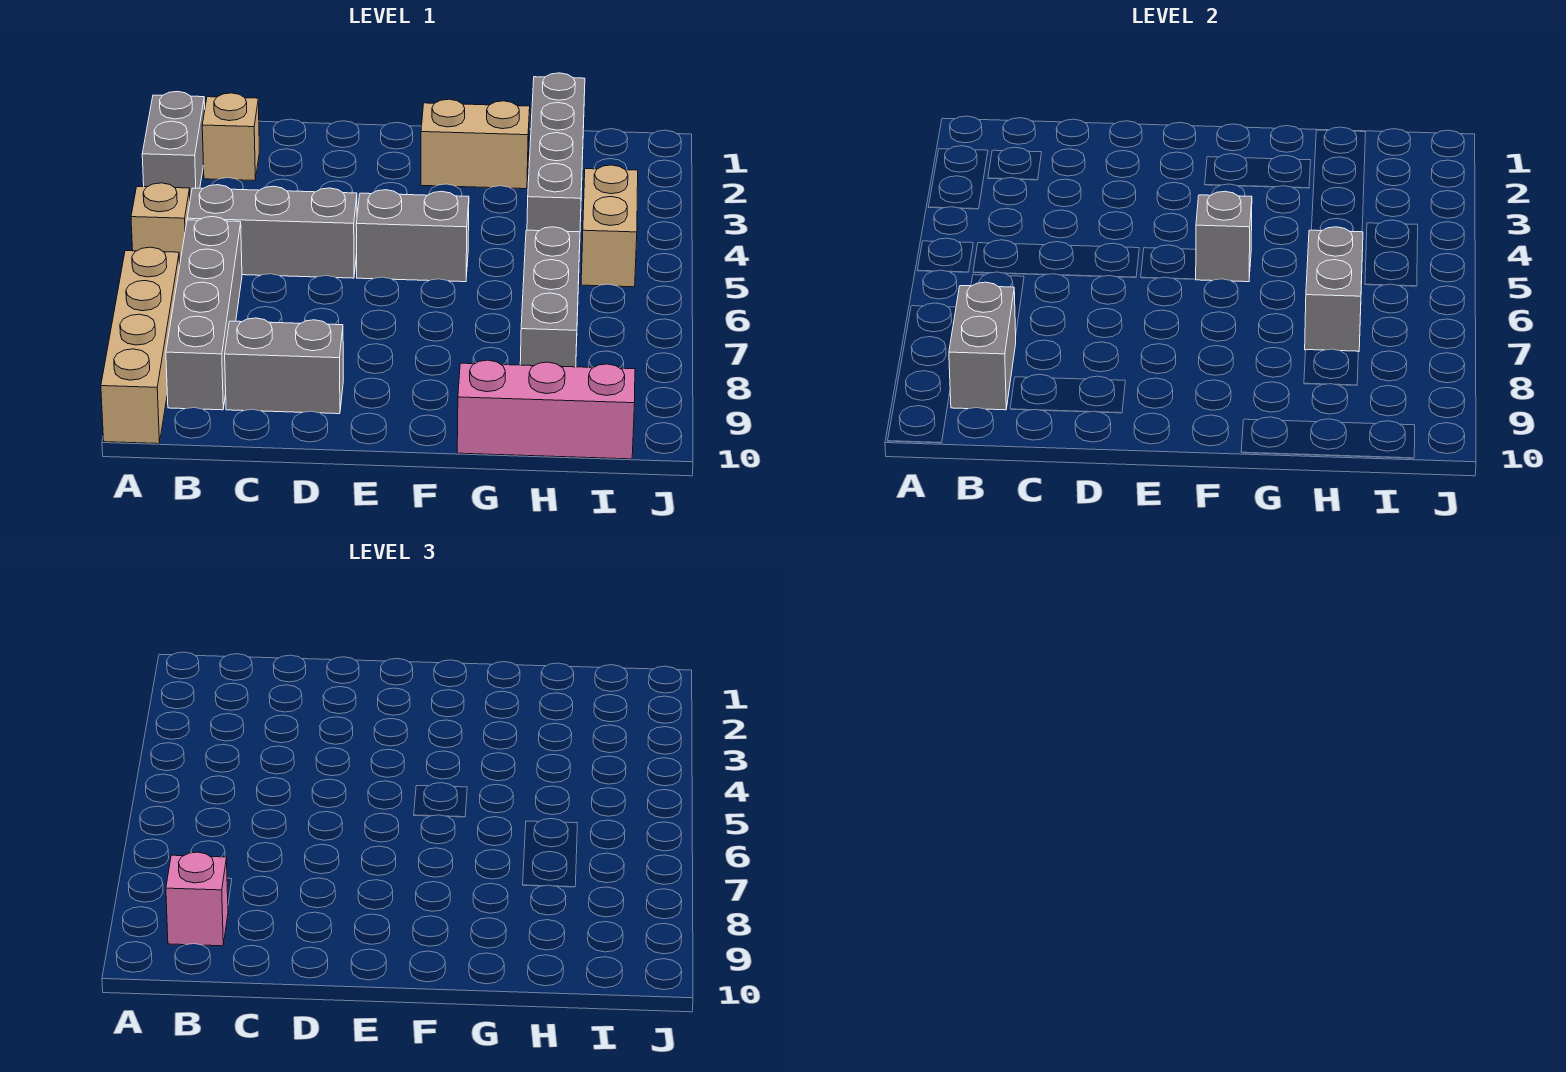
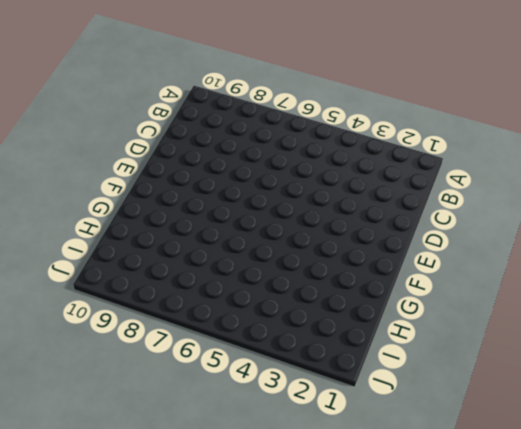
none -> grey 1x2 brick [142,91,205,199]
none -> tan 1x1 brick [131,183,190,262]
none -> tan 1x4 brick [101,247,180,444]

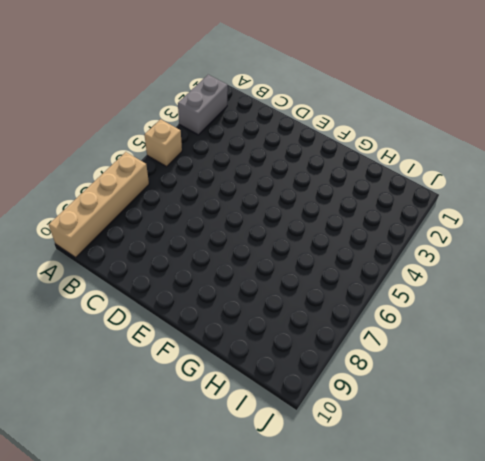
none -> tan 1x1 brick [202,93,259,181]
none -> grey 1x3 brick [187,185,357,278]
none -> grey 1x4 brick [166,217,242,410]

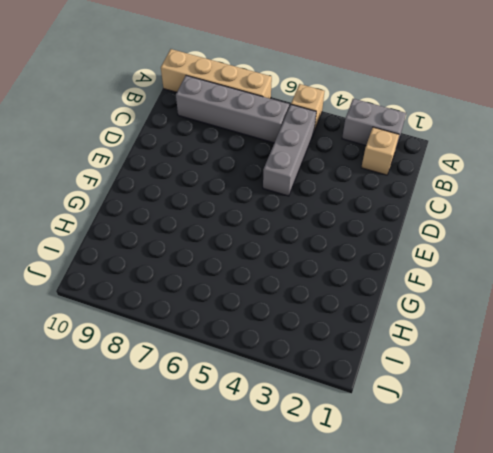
none -> grey 1x2 brick [225,318,343,414]
none -> grey 1x2 brick [356,190,469,282]
none -> tan 1x2 brick [421,99,530,189]

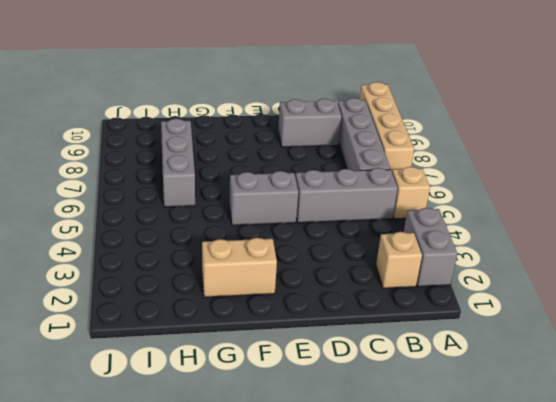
none -> pink 1x3 brick [457,360,635,459]
none -> grey 1x4 brick [527,73,585,253]
none -> tan 1x2 brick [581,165,638,287]

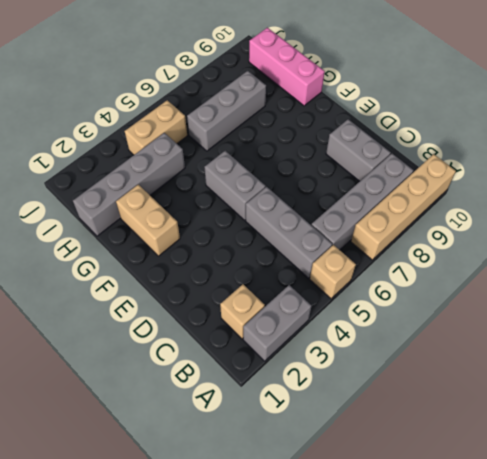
none -> grey 1x2 brick [949,282,1016,410]
none -> grey 1x1 brick [1196,191,1252,282]
none -> grey 1x2 brick [1305,227,1363,352]

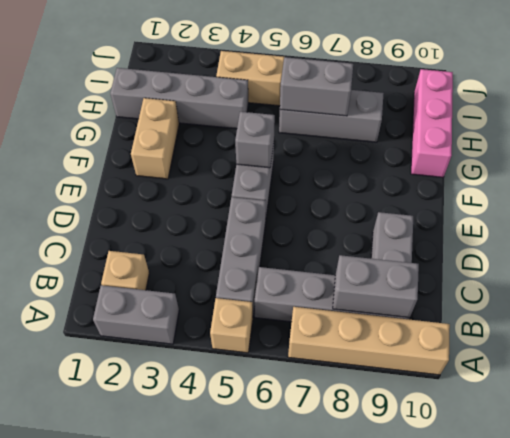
none -> pink 1x1 brick [166,852,228,946]

